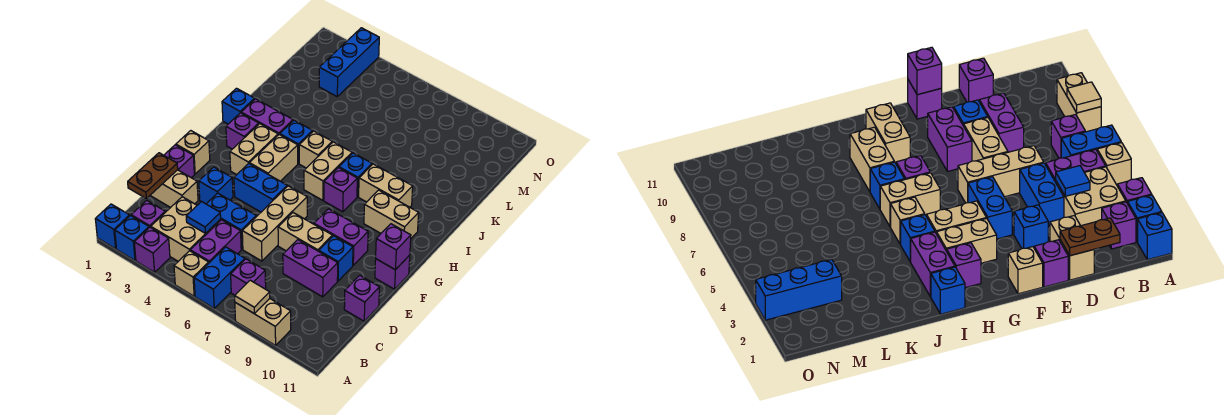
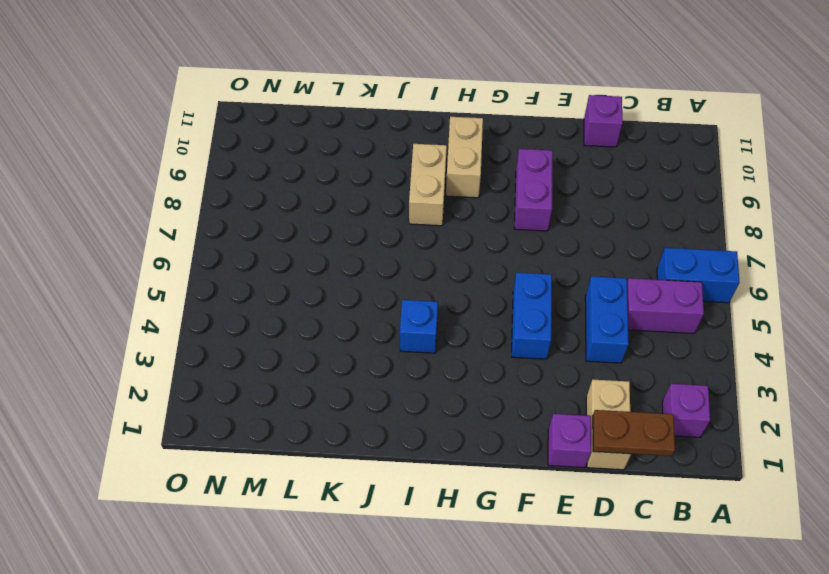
none -> blue 1x1 brick [95,204,130,249]
none -> blue 1x1 brick [115,216,149,260]
none -> purple 1x1 brick [134,227,170,272]
none -> tan 1x1 brick [174,251,209,296]

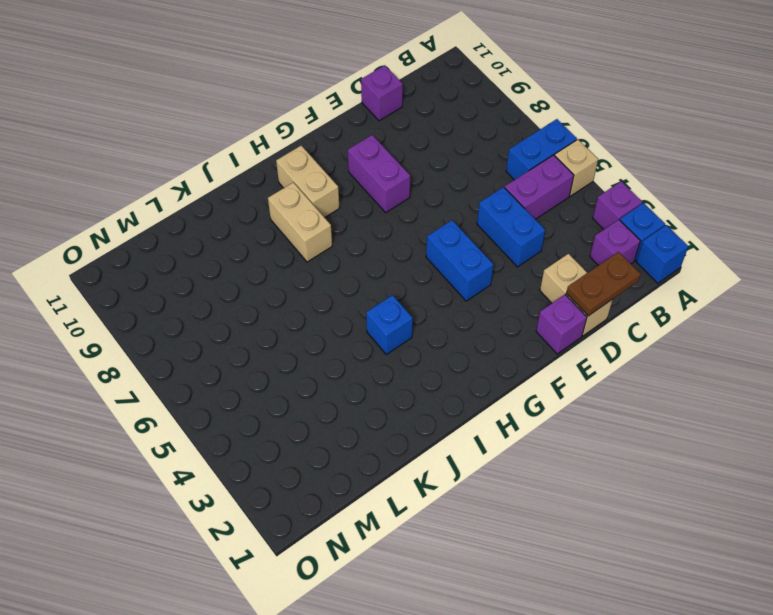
none -> tan 1x2 brick [235,299,291,345]
none -> tan 2x2 brick [151,197,221,261]
none -> purple 1x1 brick [231,259,266,295]
none -> tan 1x3 brick [242,186,307,261]

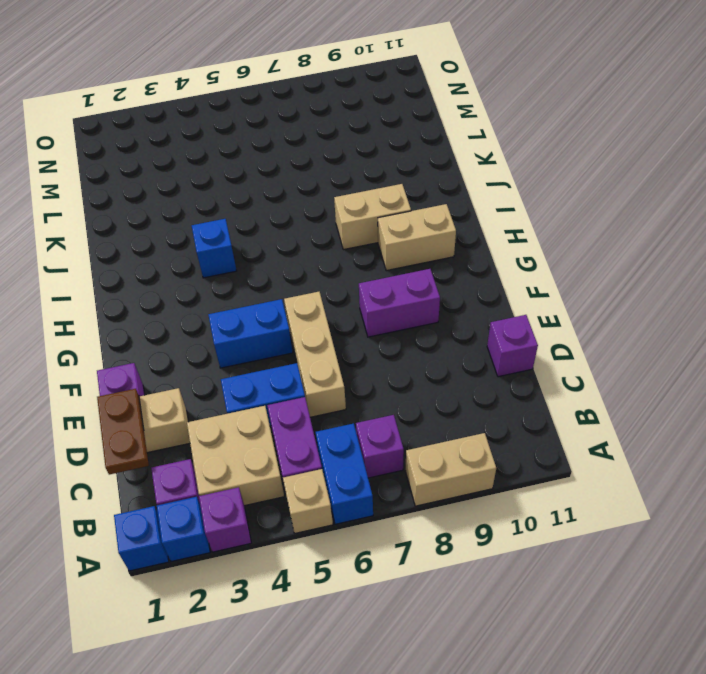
none -> purple 1x2 brick [283,240,338,297]
none -> blue 1x1 brick [199,167,233,204]
none -> tan 1x2 brick [278,213,333,251]
none -> blue 1x1 brick [319,236,353,281]

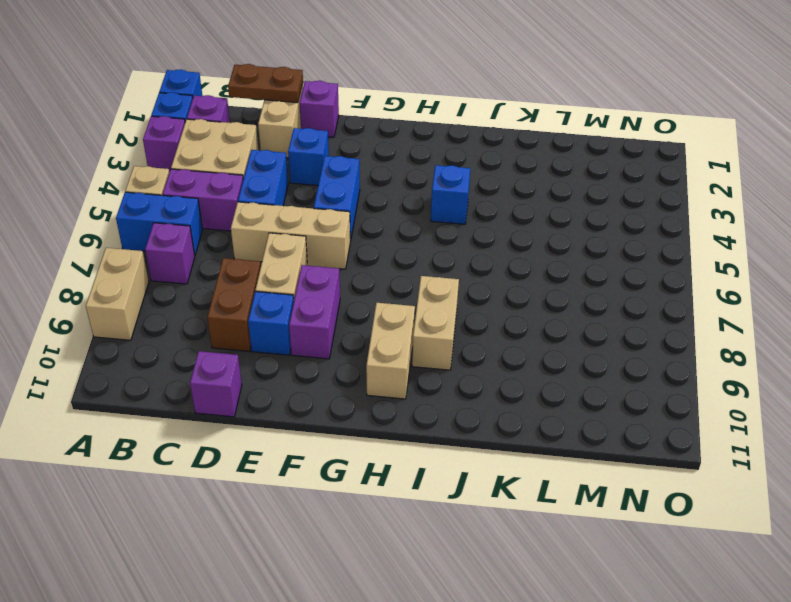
brown 1x2 brick [207,258,261,351] -> purple 1x2 brick [283,240,338,297]
none -> tan 1x1 brick [176,131,210,174]
none -> purple 1x1 brick [375,255,410,289]
none -> tan 1x2 brick [230,124,278,175]
none -> tan 1x2 brick [249,134,298,181]

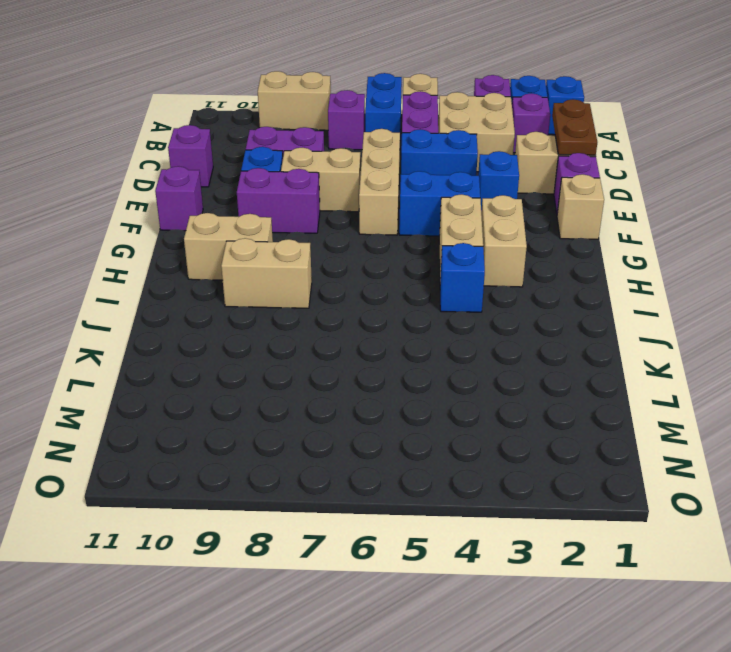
none -> purple 1x1 brick [226,113,259,149]
none -> tan 1x2 brick [304,142,352,200]
none -> purple 1x1 brick [324,168,357,212]
none -> blue 1x1 brick [222,88,255,124]

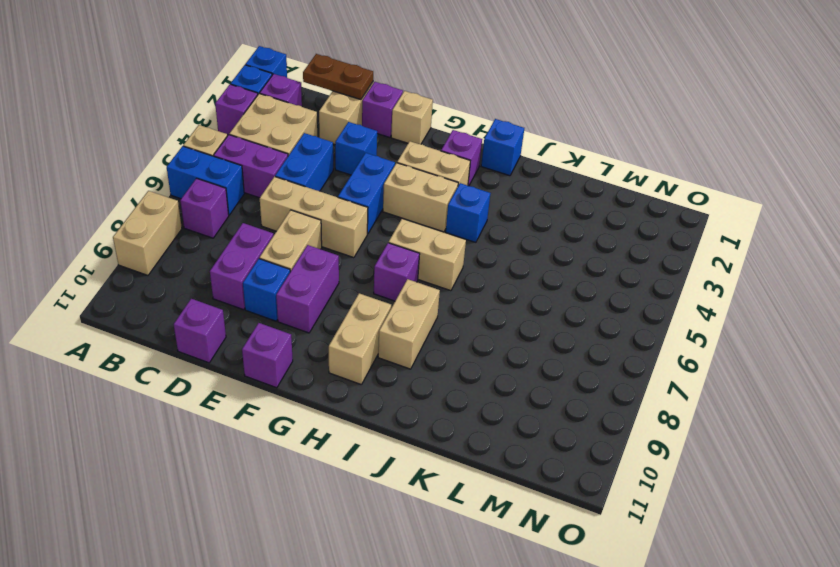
none -> purple 1x2 brick [241,99,293,135]
none -> tan 1x1 brick [299,131,332,168]
none -> blue 1x1 brick [339,153,372,197]
none -> blue 1x3 brick [319,28,379,96]

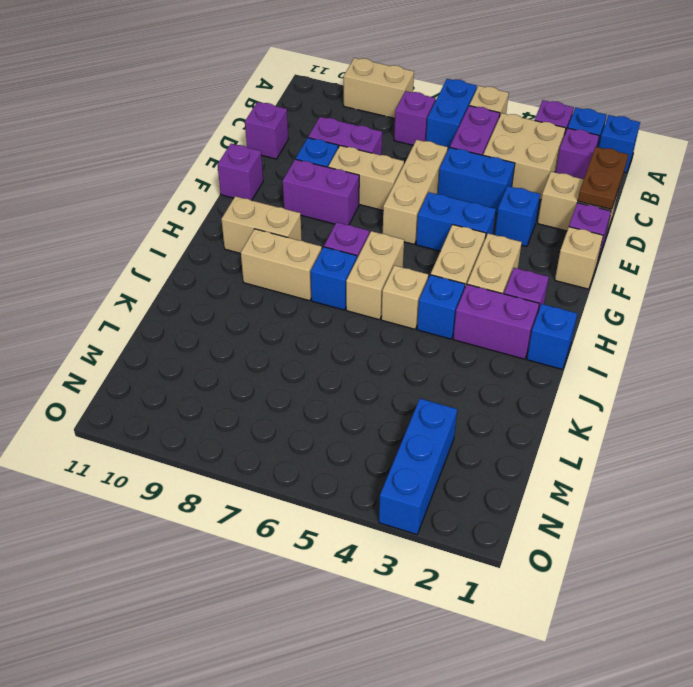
none -> tan 1x1 tile [235,280,270,314]
none -> blue 1x1 tile [186,201,221,234]
none -> purple 1x1 brick [376,224,411,270]

